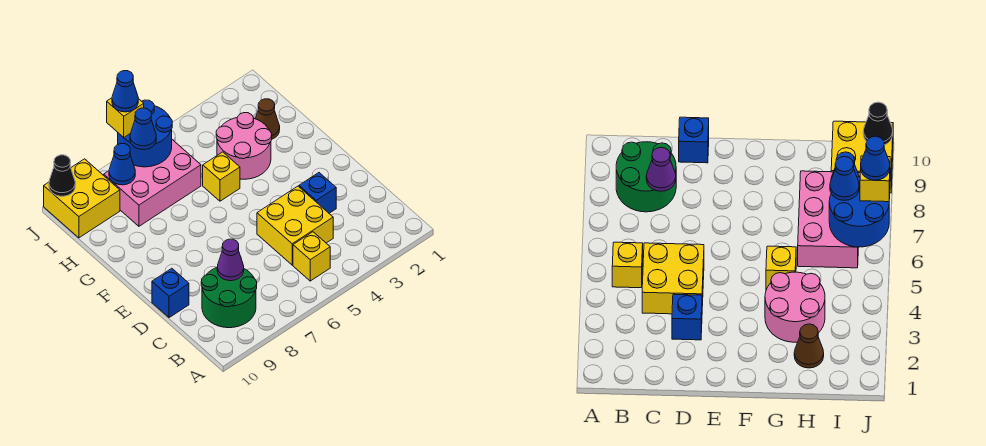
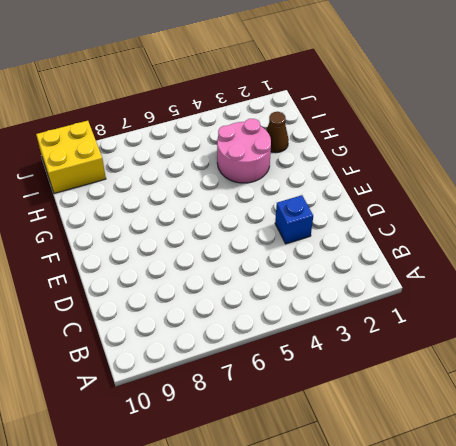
none -> yellow 1x1 brick [293,232,330,281]
none -> green 2x2 round brick [201,267,257,328]
none -> yellow 2x2 brick [257,186,333,265]

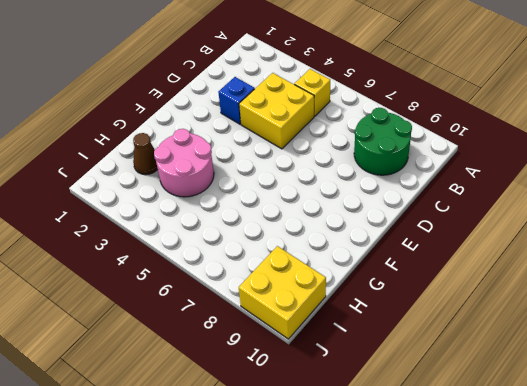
none -> blue 1x1 brick [152,268,189,318]
none -> yellow 1x1 brick [203,152,240,201]
none -> pink 2x3 brick [104,140,201,226]

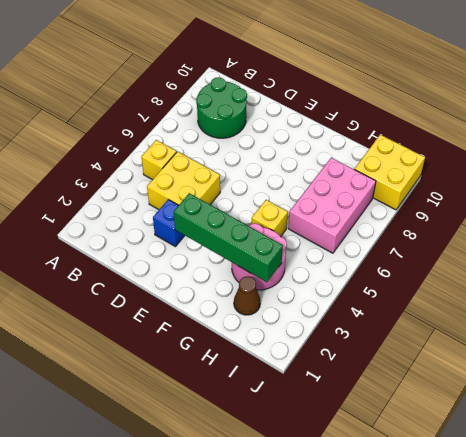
green 1x4 brick [174,193,283,282] -> none
none -> blue 1x1 brick [152,268,189,318]
none -> purple 1x1 cone [217,239,244,281]
none -> blue 2x2 round brick [118,100,172,167]

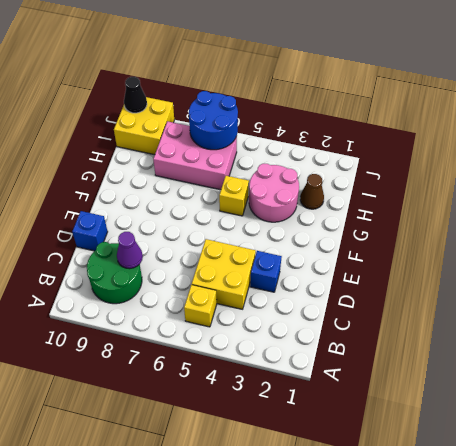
none -> blue 1x1 cone [109,144,135,185]
none -> blue 1x1 cone [130,108,156,150]
none -> yellow 1x1 brick [107,98,144,137]

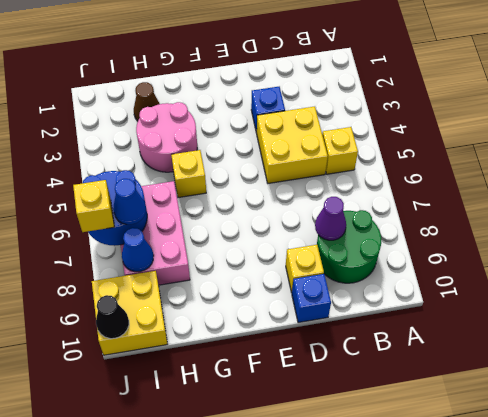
yellow 1x1 brick [286,245,324,293] -> none
none -> blue 1x1 cone [112,71,138,112]

